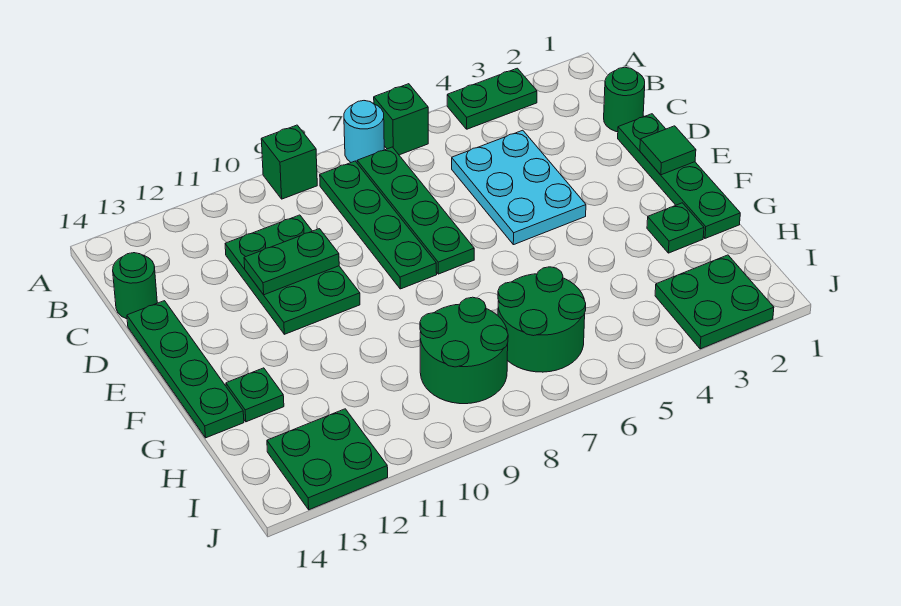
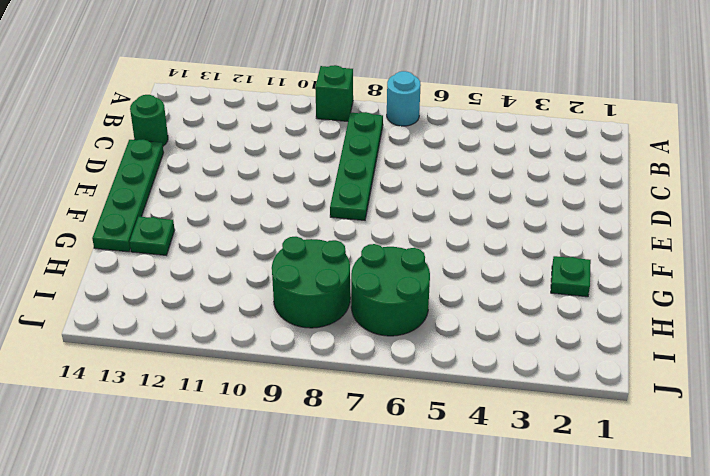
none -> green 1x2 plate [447,68,537,129]
none -> green 1x1 brick [374,84,428,155]
none -> green 1x4 plate [357,147,474,274]

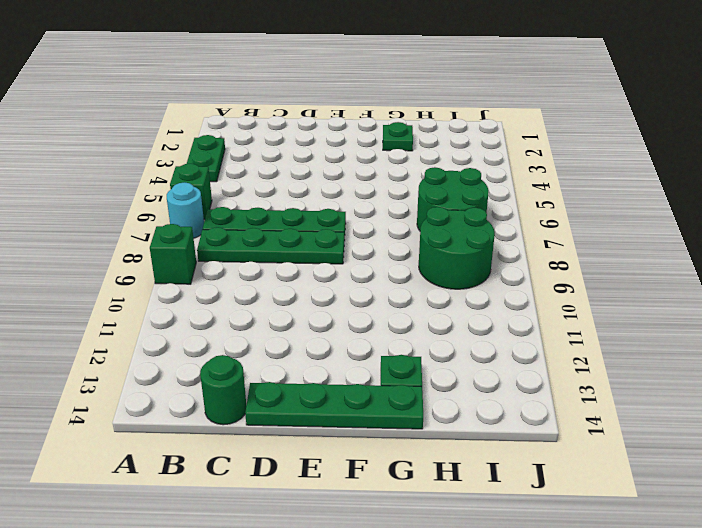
none -> green 1x1 round brick [604,67,645,132]
none -> cyan 2x3 plate [452,130,586,245]
none -> green 2x3 plate [225,215,360,334]

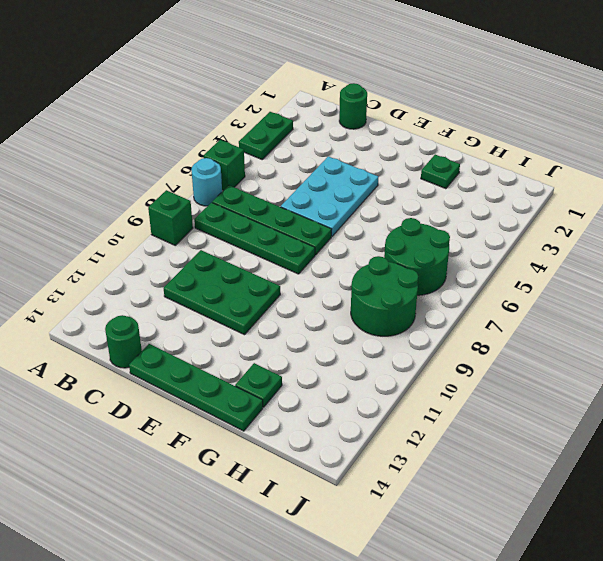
cyan 2x3 plate [281,156,378,236] -> cyan 2x3 plate turned to [452,130,586,245]
none -> green 1x4 plate [618,114,740,238]
none -> green 2x2 plate [655,255,774,349]
none -> green 2x2 plate [267,409,388,510]

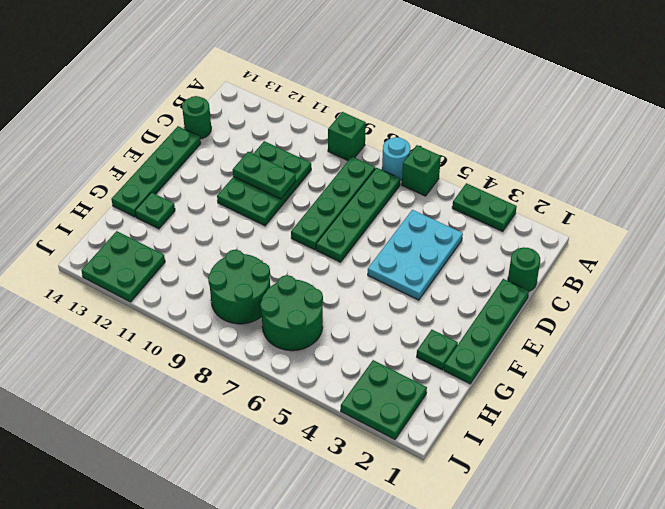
none -> green 1x1 tile [640,126,696,175]

